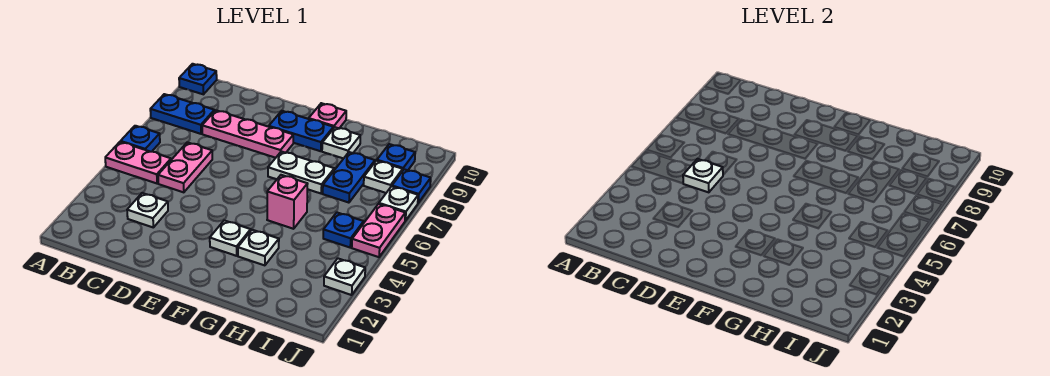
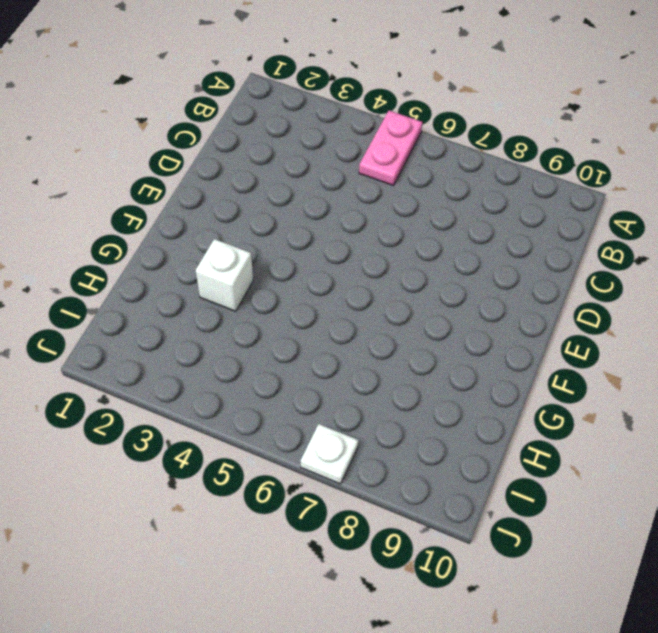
white 1x1 brick [196,239,253,311] -> white 1x1 plate [238,230,279,265]
none -> blue 1x1 plate [121,126,160,152]
none -> blue 1x2 plate [150,94,214,134]
none -> blue 1x1 plate [179,64,217,94]

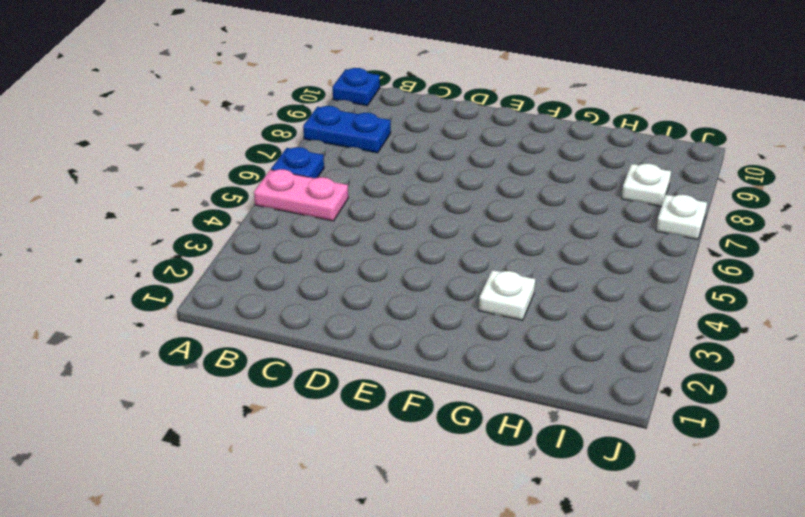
none -> white 1x1 plate [127,193,168,227]
none -> pink 1x2 plate [158,142,212,192]
none -> pink 1x3 plate [202,110,293,158]

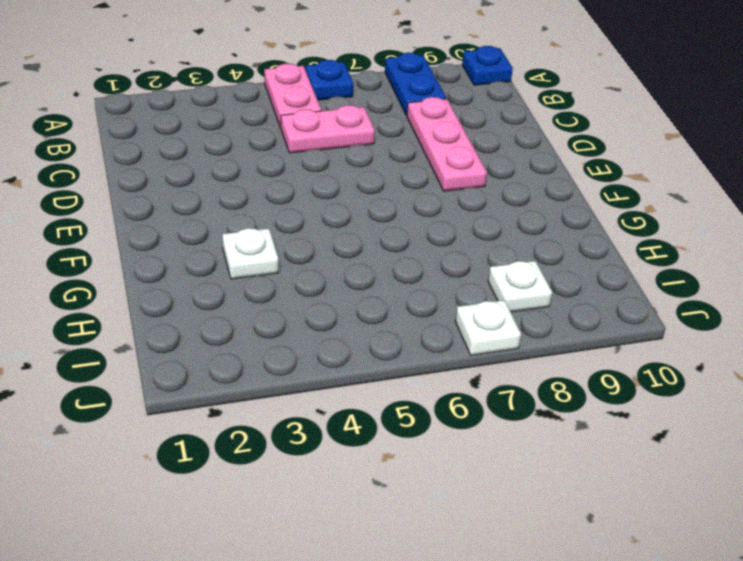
none -> white 1x1 plate [127,193,168,227]
none -> blue 1x2 plate [269,111,333,151]
none -> white 1x1 plate [210,220,251,256]

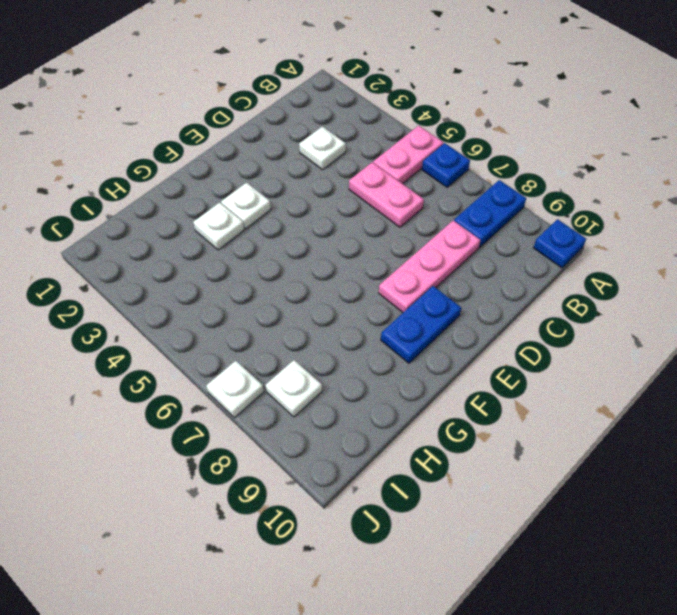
none -> white 1x2 plate [268,151,334,193]
none -> pink 1x1 plate [309,103,346,129]
none -> pink 1x1 brick [267,175,307,229]

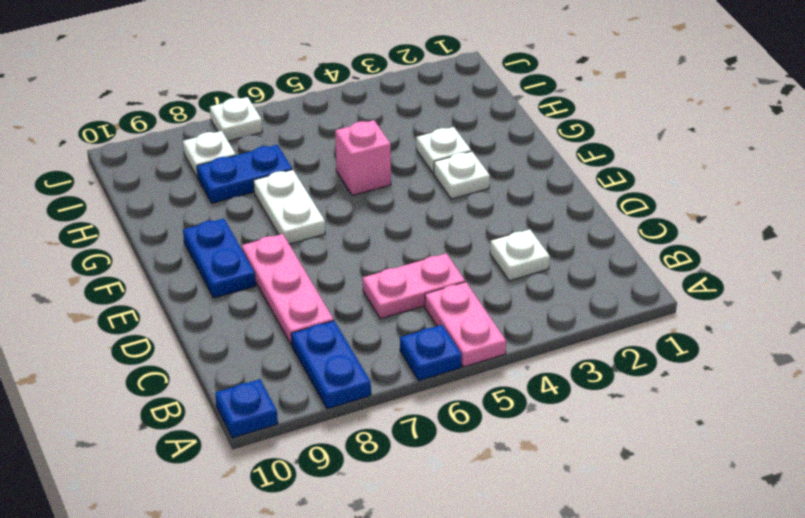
none -> pink 1x1 plate [309,103,346,129]
none -> white 1x1 plate [322,127,360,159]
none -> blue 1x1 plate [323,213,364,247]

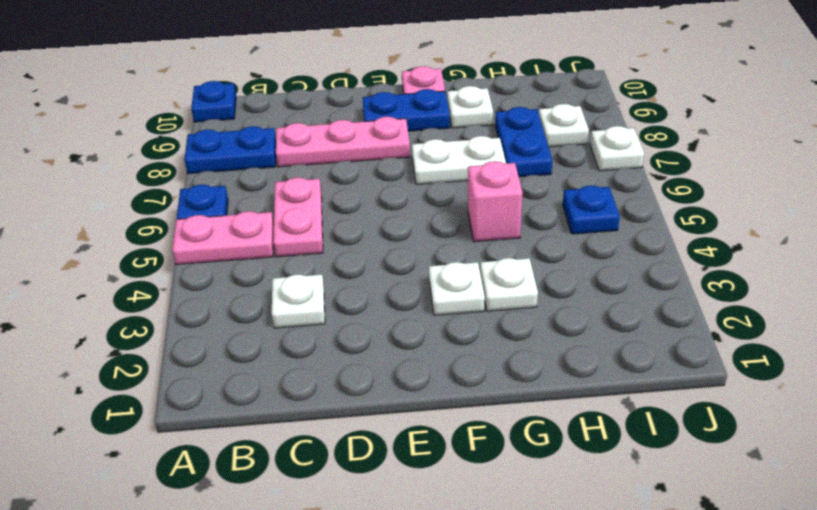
none -> blue 1x1 plate [377,144,415,170]
none -> white 1x1 plate [324,259,365,295]
none -> pink 1x2 plate [352,204,405,257]

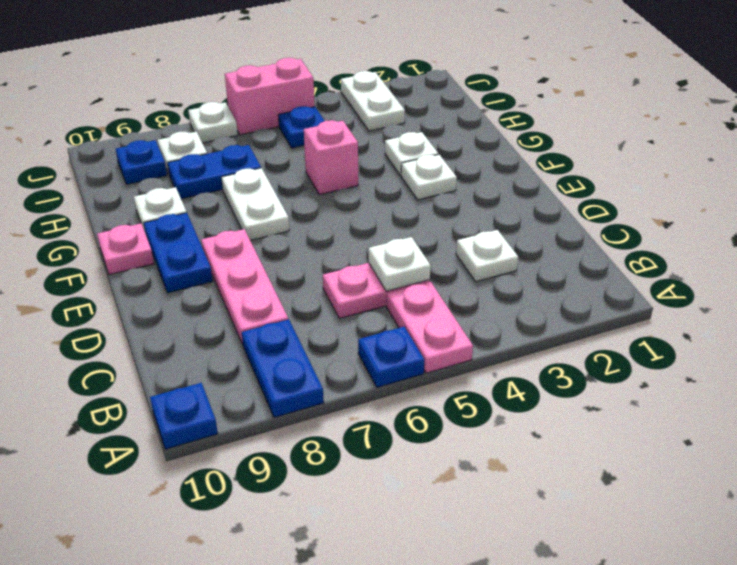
white 1x2 plate [341,71,405,131] -> white 1x1 plate [324,259,365,295]
pink 1x2 brick [225,58,315,135] -> pink 1x2 plate [352,204,405,257]
none -> blue 1x1 plate [392,169,431,203]

